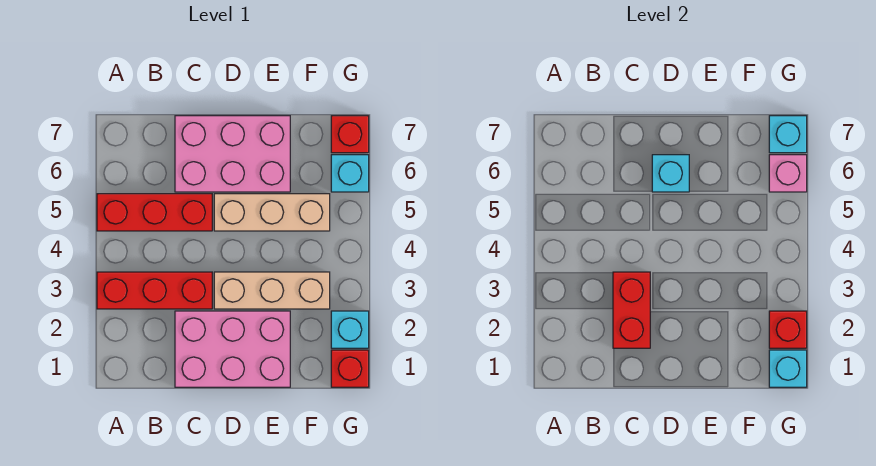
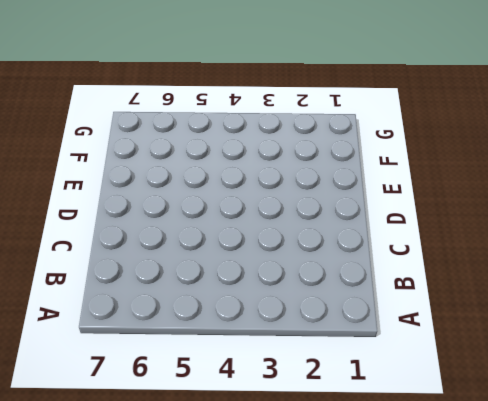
none -> red 1x3 brick [97,272,212,309]
none -> red 1x3 brick [97,194,212,231]
none -> pink 2x3 brick [175,311,290,387]

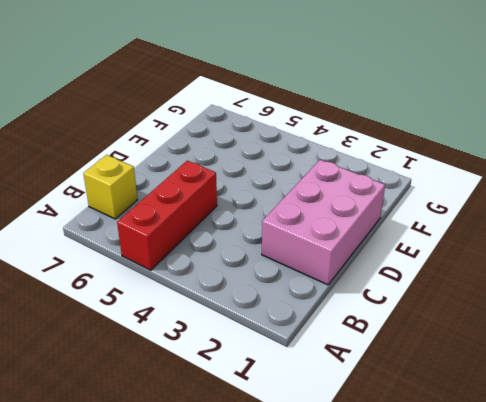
yellow 1x1 brick [83,155,138,219] -> none
none -> red 1x3 brick [97,272,212,309]
none -> pink 2x3 brick [175,116,290,192]
none -> tan 1x3 brick [214,272,330,309]

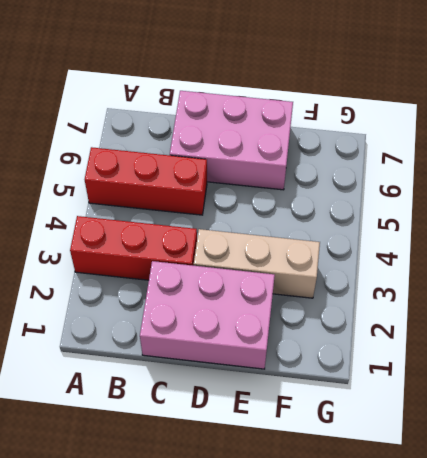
none -> tan 1x3 brick [214,194,330,231]
none -> red 1x1 brick [331,350,369,387]
none -> cyan 1x1 brick [331,311,369,348]

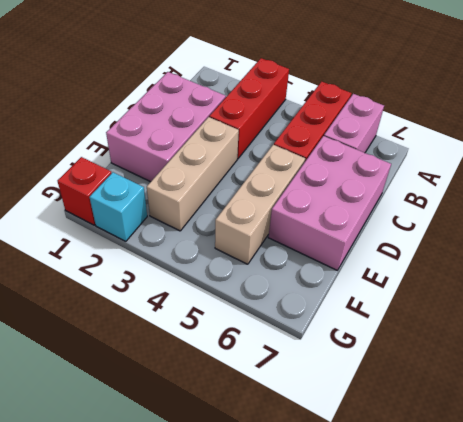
pink 1x2 brick [324,94,384,153] -> none
none -> cyan 1x1 brick [331,155,369,192]
none -> red 1x1 brick [331,116,369,153]
none -> red 1x2 brick [613,272,650,348]

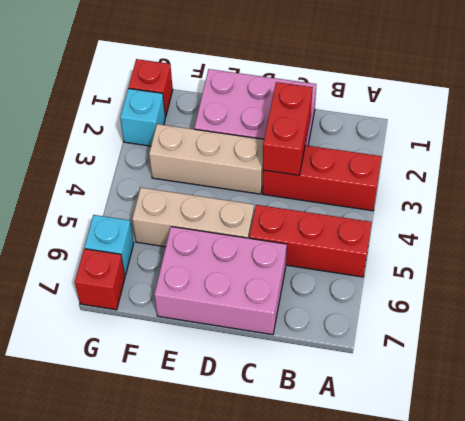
none -> cyan 1x1 brick [652,155,689,192]
none -> cyan 1x1 brick [769,350,807,387]
none -> red 1x1 brick [769,311,807,348]

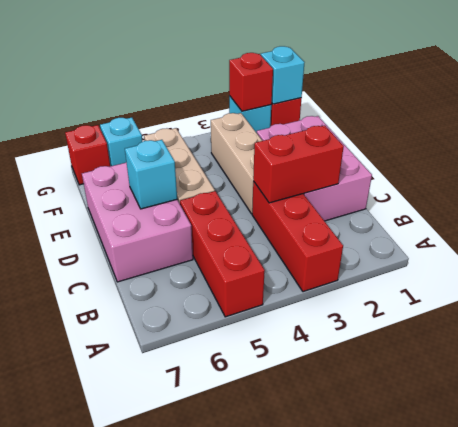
none -> pink 1x1 brick [769,155,807,192]
none -> cyan 1x1 brick [769,116,807,153]

